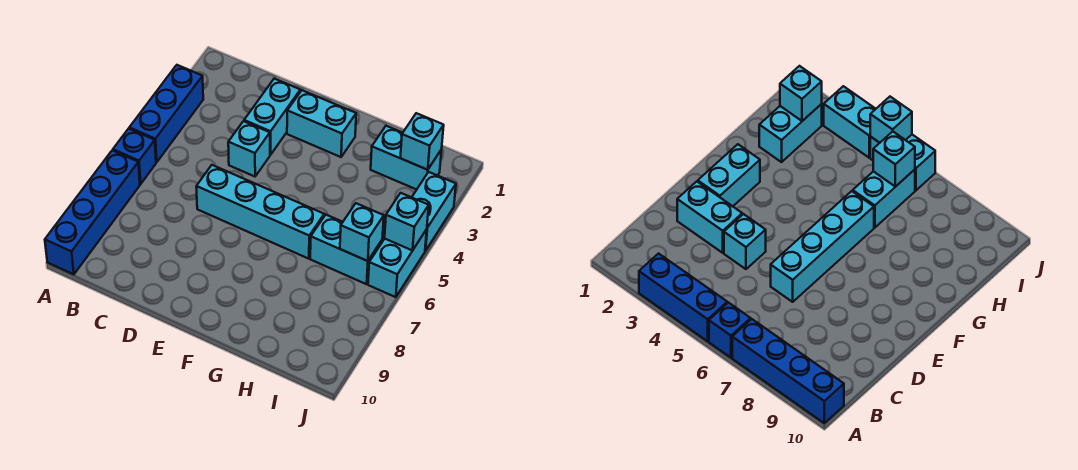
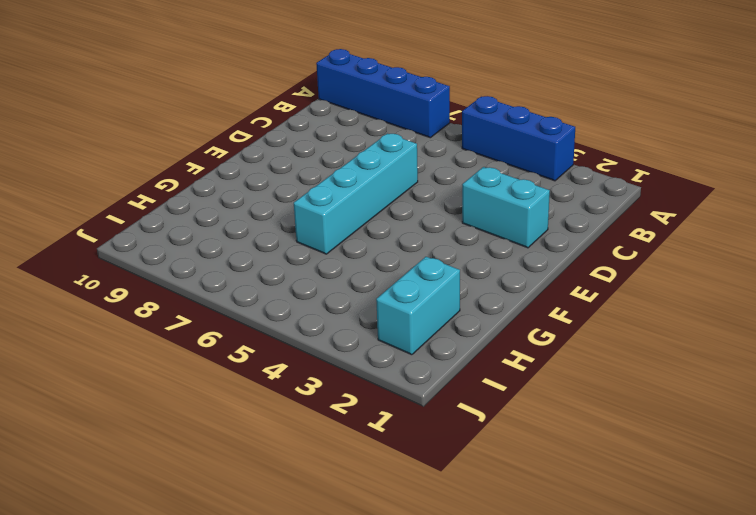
none -> blue 1x1 brick [113,129,156,184]
none -> cyan 1x1 brick [228,121,270,177]
none -> cyan 1x2 brick [287,90,356,157]

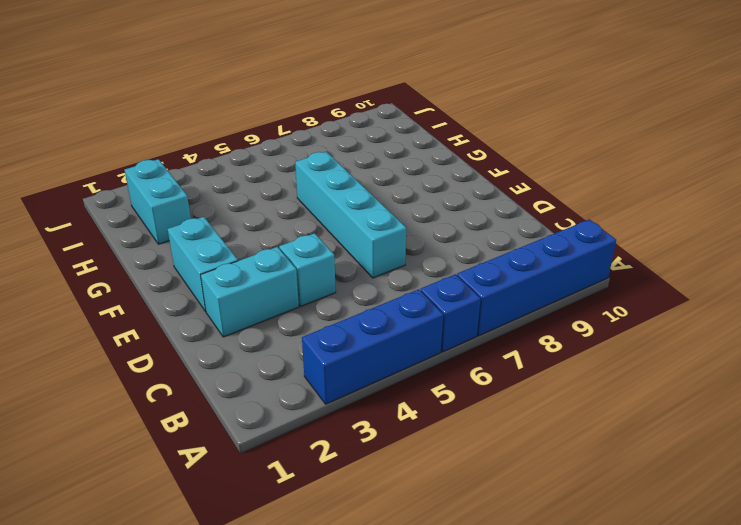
none -> cyan 1x2 brick [310,215,382,284]
none -> cyan 1x2 brick [412,172,456,251]
none -> cyan 1x2 brick [368,230,427,297]

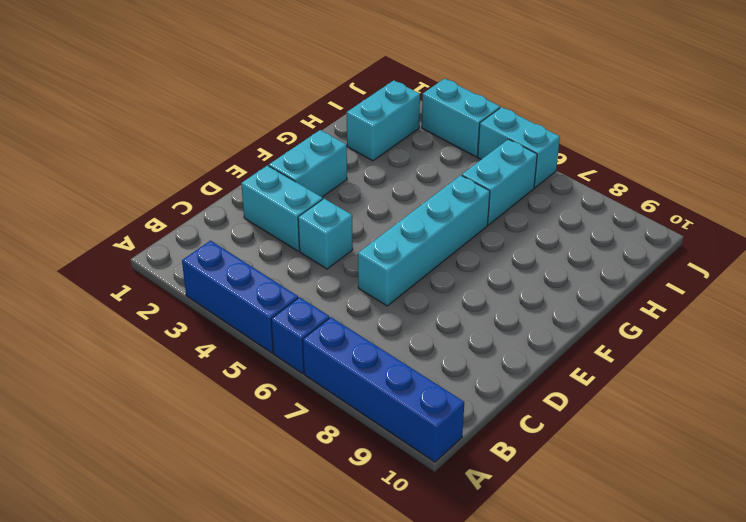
none -> cyan 1x1 brick [400,113,444,170]
none -> cyan 1x1 brick [340,203,384,261]
none -> cyan 1x1 brick [385,193,429,251]

